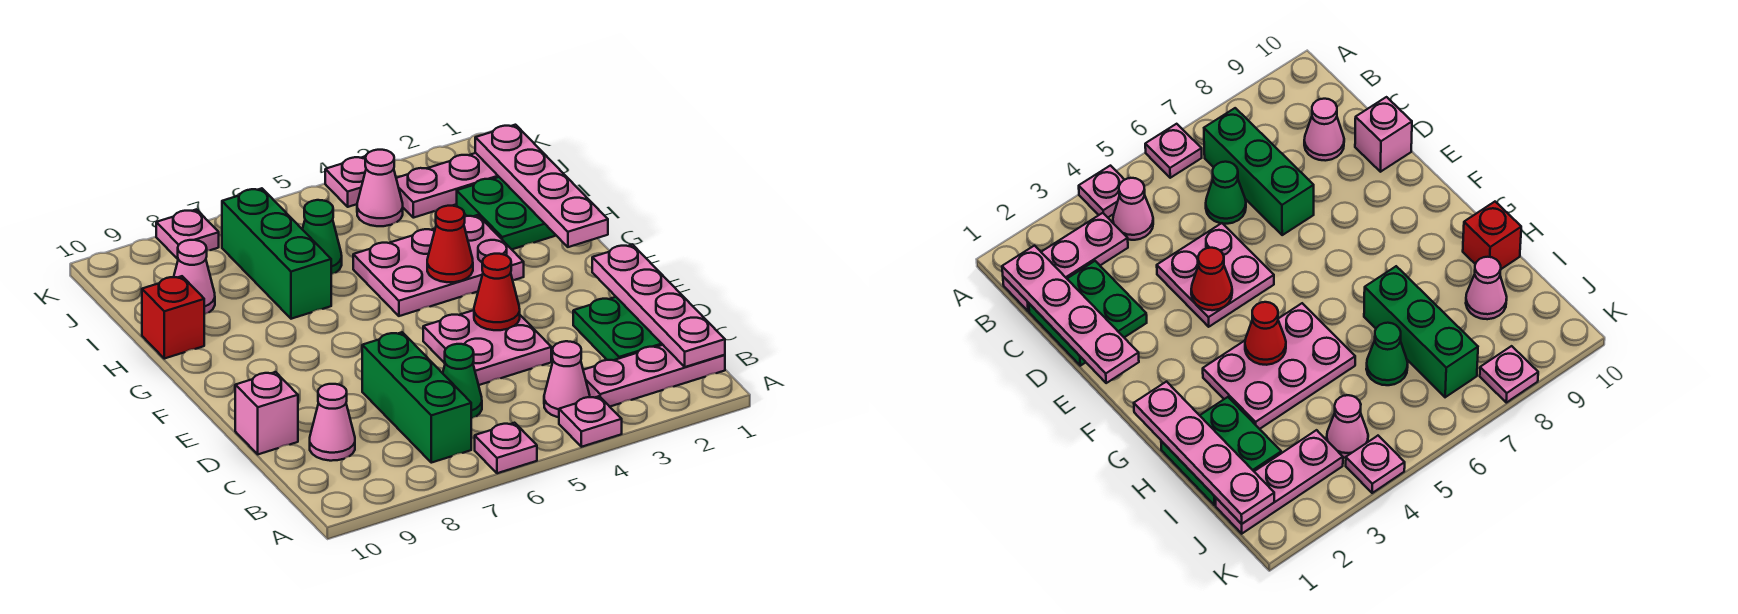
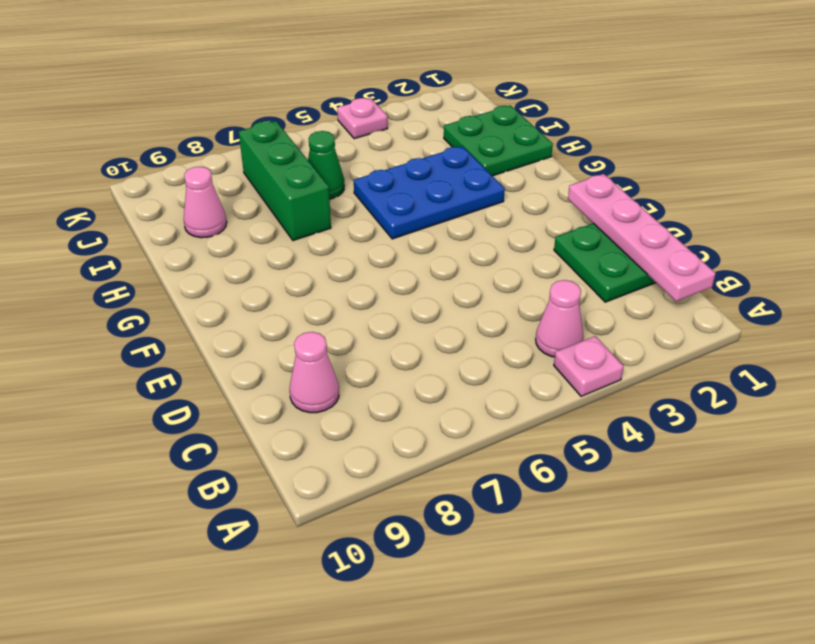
blue 2x3 plate [354,146,505,239] -> pink 2x3 plate [353,215,524,316]
none -> pink 1x1 plate [475,423,537,473]
none -> pink 1x3 plate [583,345,725,407]
none -> green 1x3 brick [362,332,471,463]

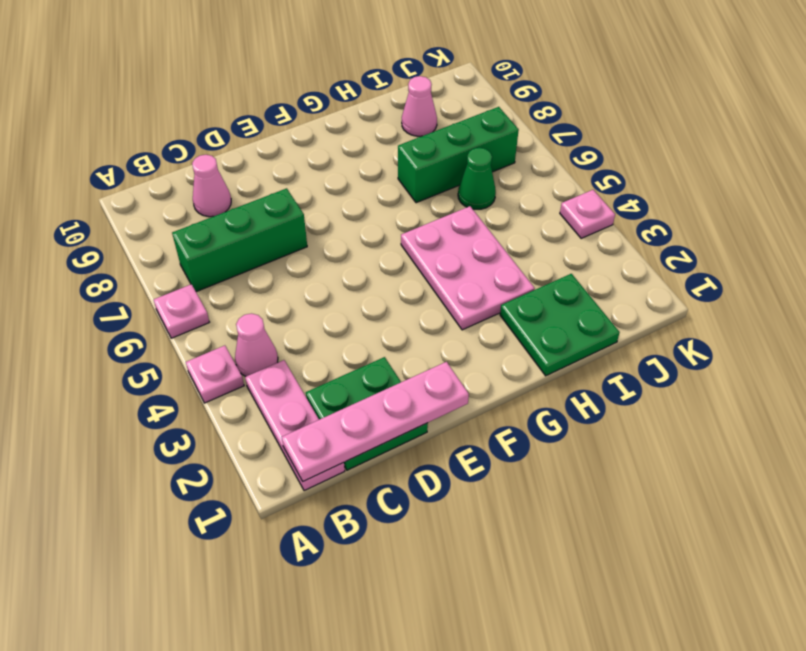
none -> green 1x1 cone [443,344,482,418]
none -> pink 2x2 plate [423,310,551,385]
none -> pink 1x1 brick [235,372,298,454]

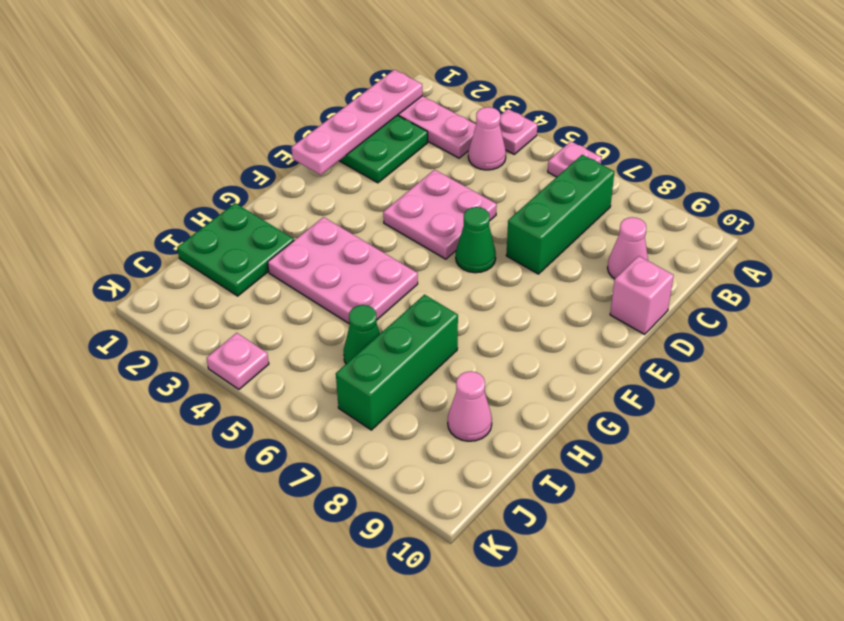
green 1x1 cone [456,207,496,273] -> green 1x1 cone moved to [443,344,482,418]
none -> red 1x1 brick [142,276,204,359]
none -> pink 1x3 plate [396,153,499,218]
none -> pink 1x1 cone [357,150,403,226]

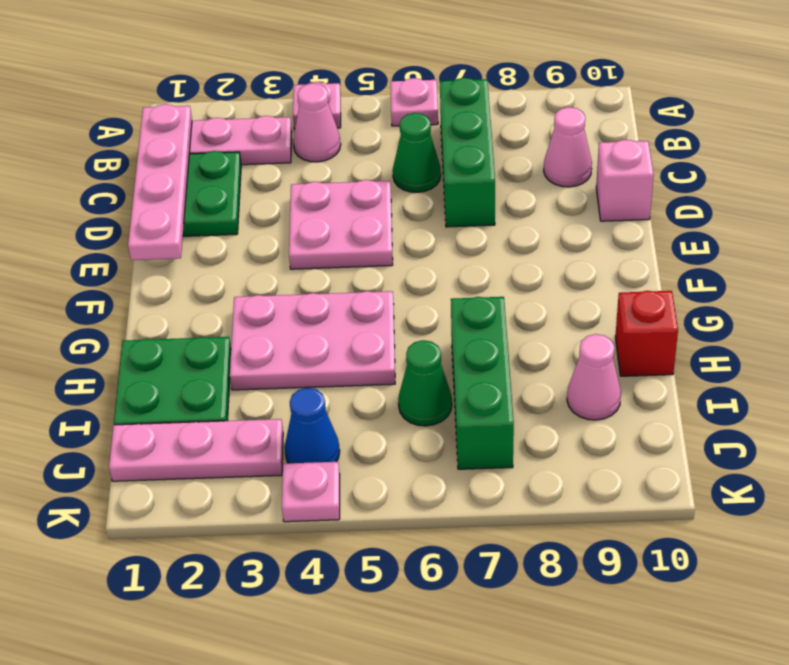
blue 1x1 cone [285,388,340,463] -> pink 1x1 cone [357,150,403,226]
none -> pink 1x1 plate [156,209,219,259]
none -> red 1x1 cone [474,254,520,330]
none -> pink 1x4 plate [475,125,608,247]

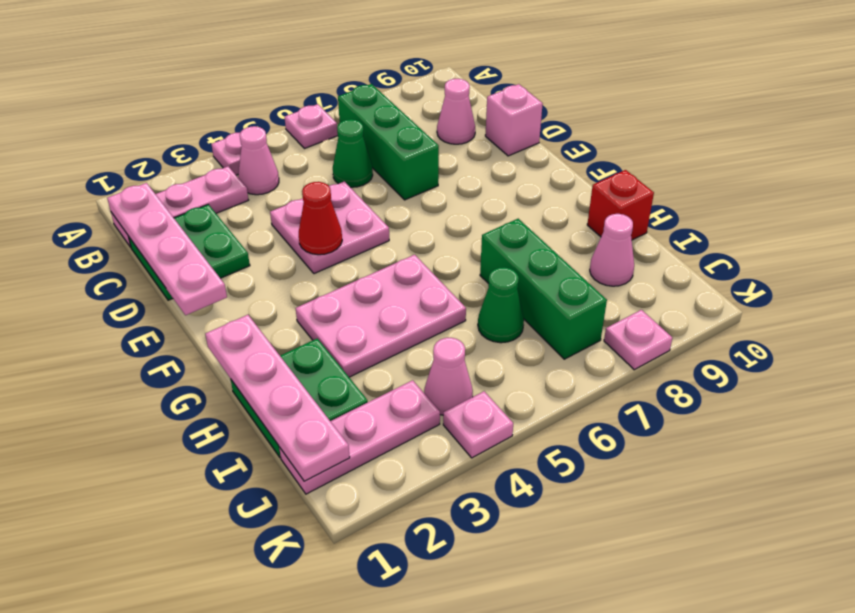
none -> red 1x1 cone [427,206,473,282]

